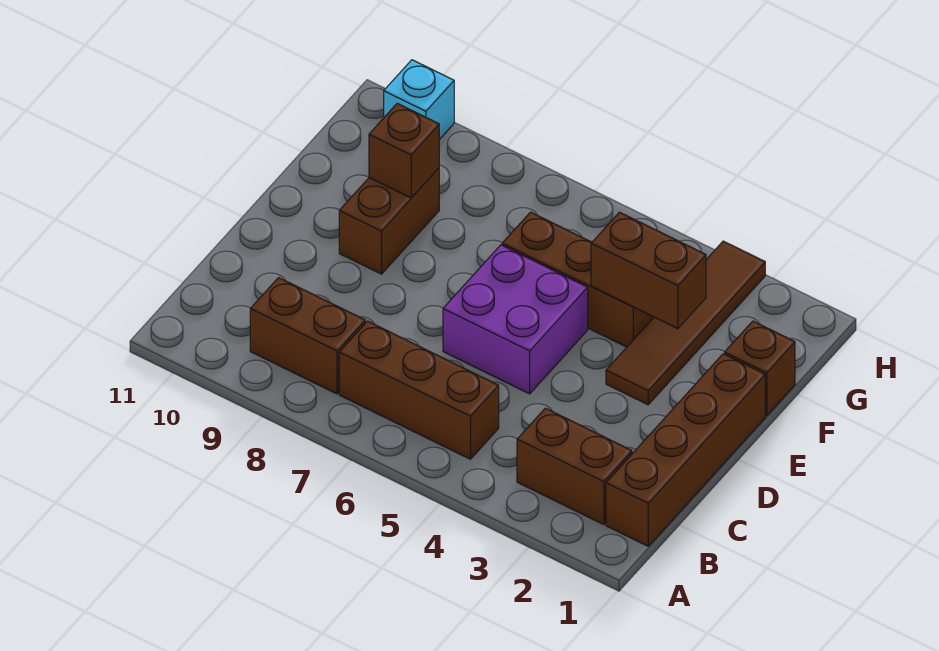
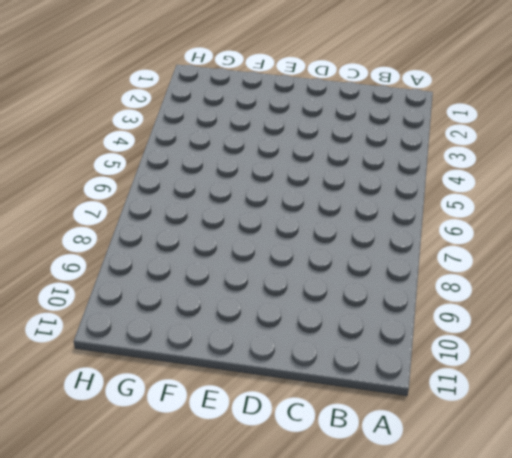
none -> brown 1x4 brick [606,354,765,546]
none -> brown 1x2 brick [517,408,632,525]
none -> brown 1x3 brick [339,321,499,459]

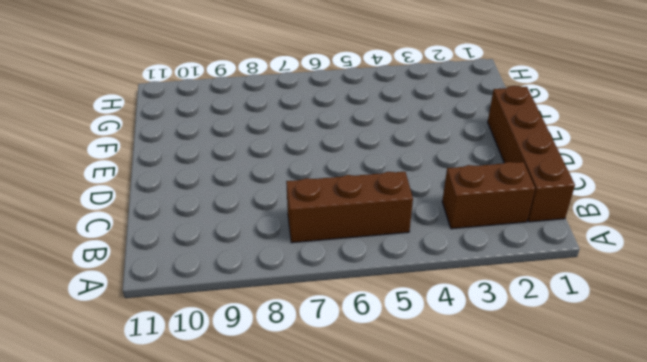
none -> brown 1x2 brick [250,278,365,394]
none -> purple 2x2 brick [443,245,588,394]
none -> brown 1x4 tile [606,241,765,405]

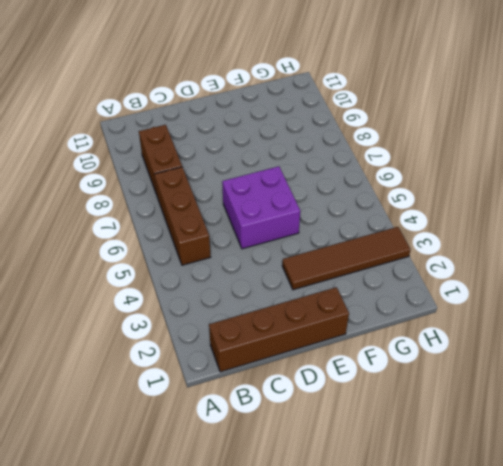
none -> brown 1x2 brick [517,408,632,525]
none -> brown 1x2 brick [339,168,439,274]
none -> brown 1x1 brick [725,321,795,416]

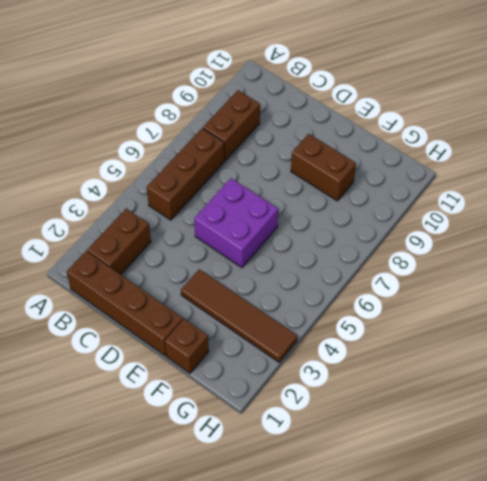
none -> brown 1x3 brick [502,212,654,347]
none -> cyan 1x1 brick [384,60,454,140]
none -> brown 1x2 brick [591,212,706,329]

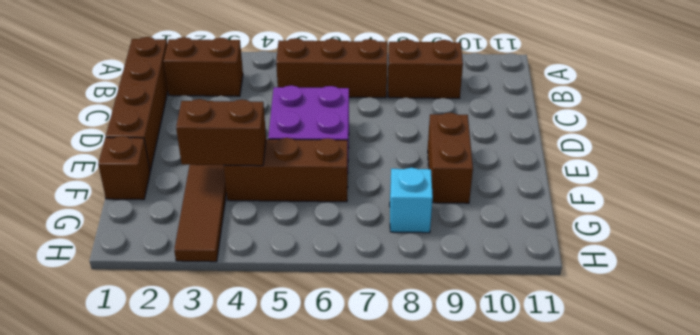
cyan 1x1 brick [390,168,433,233] -> cyan 1x1 brick moved to [384,60,454,140]
none -> brown 1x1 brick [369,103,439,198]

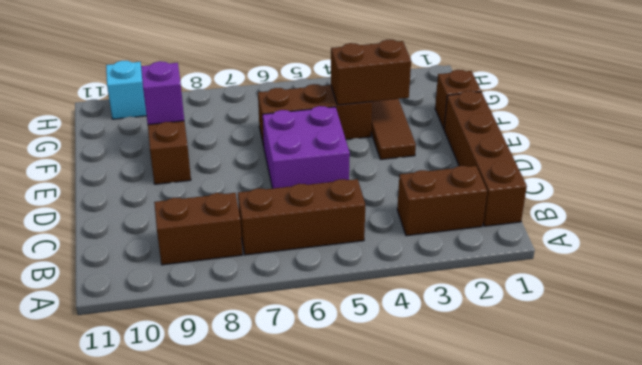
purple 1x1 brick [141,61,184,125] -> brown 1x1 brick [369,103,439,198]

